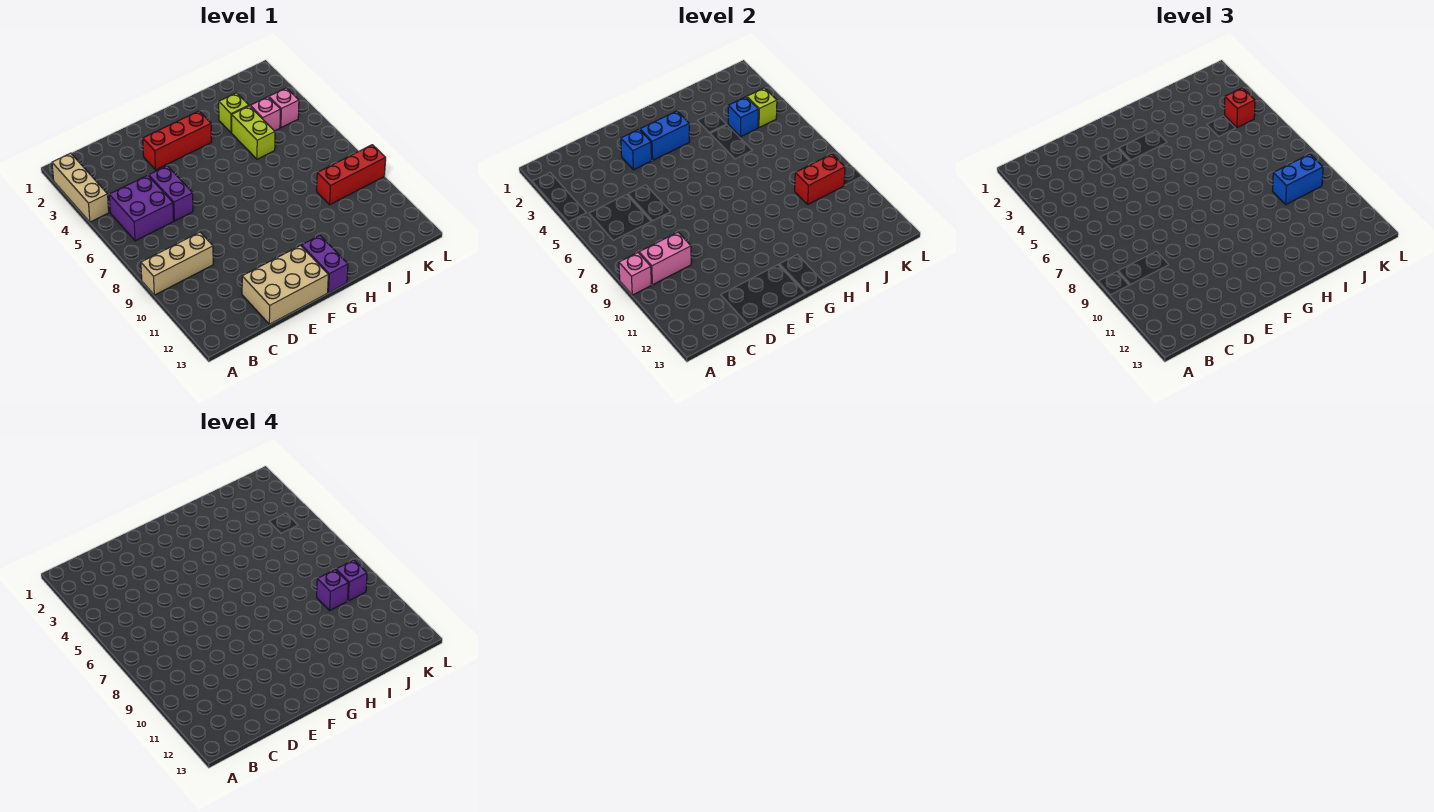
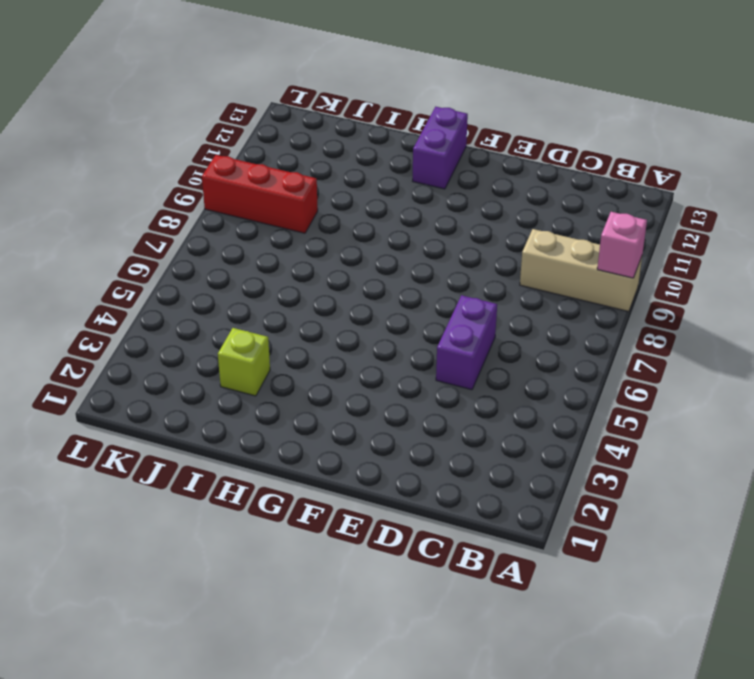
none -> tan 1x3 brick [52,153,109,222]
none -> purple 2x2 brick [109,175,174,241]
none -> tan 2x3 brick [242,246,328,324]

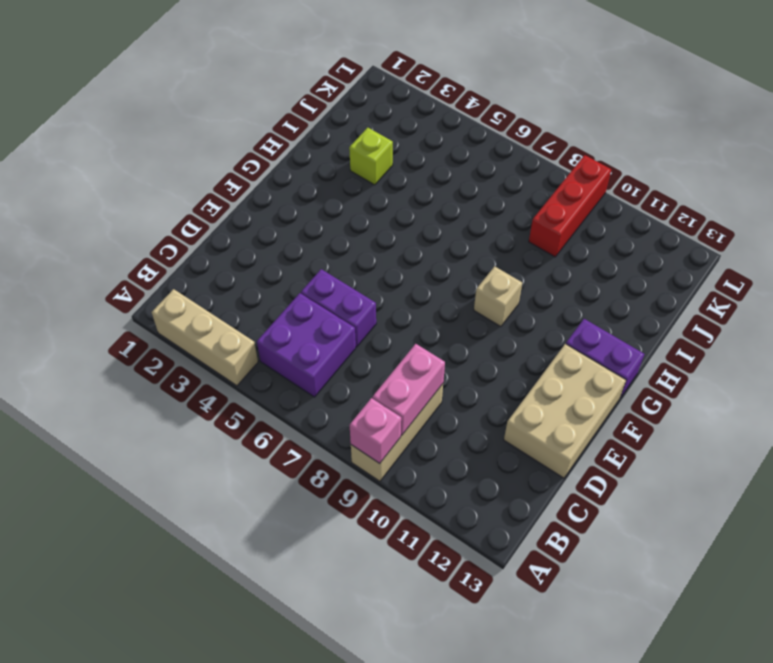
tan 1x1 brick [474,266,522,327] -> none
none -> red 1x3 brick [143,111,211,170]
none -> lime 1x2 brick [232,106,275,159]
none -> pink 1x1 brick [250,97,280,131]

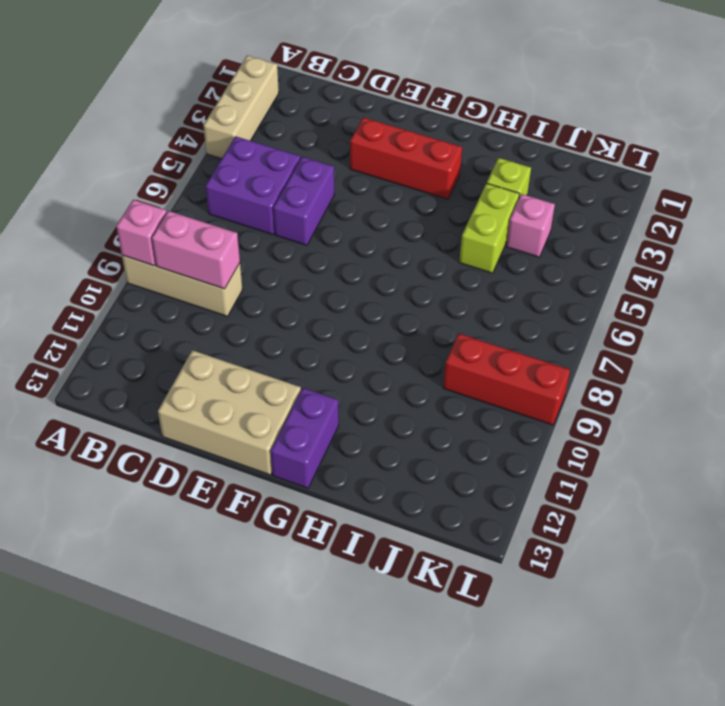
none -> pink 1x1 brick [269,88,299,128]
none -> blue 1x1 brick [621,129,652,170]
none -> blue 1x2 brick [640,111,689,160]

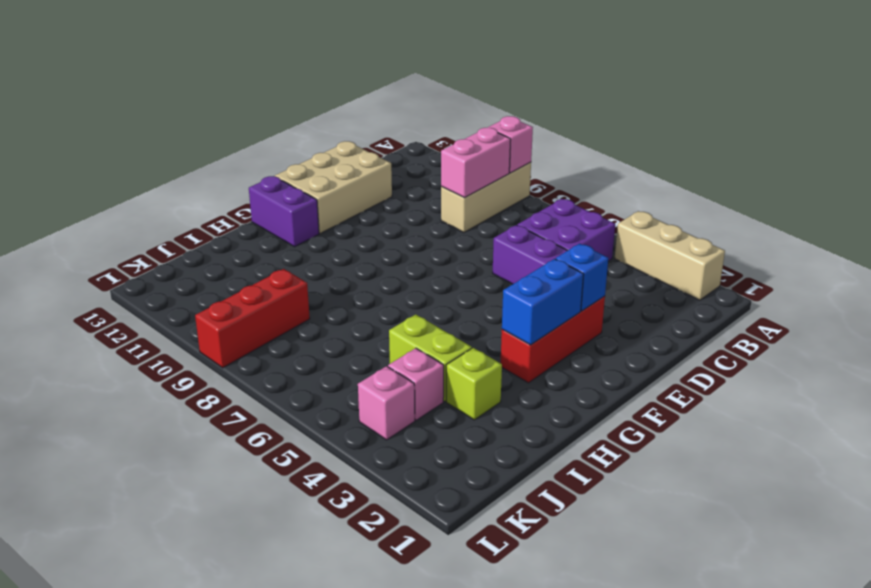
none -> blue 1x1 brick [728,97,758,137]
none -> red 1x2 brick [795,154,845,204]
none -> lime 1x1 brick [747,88,777,128]

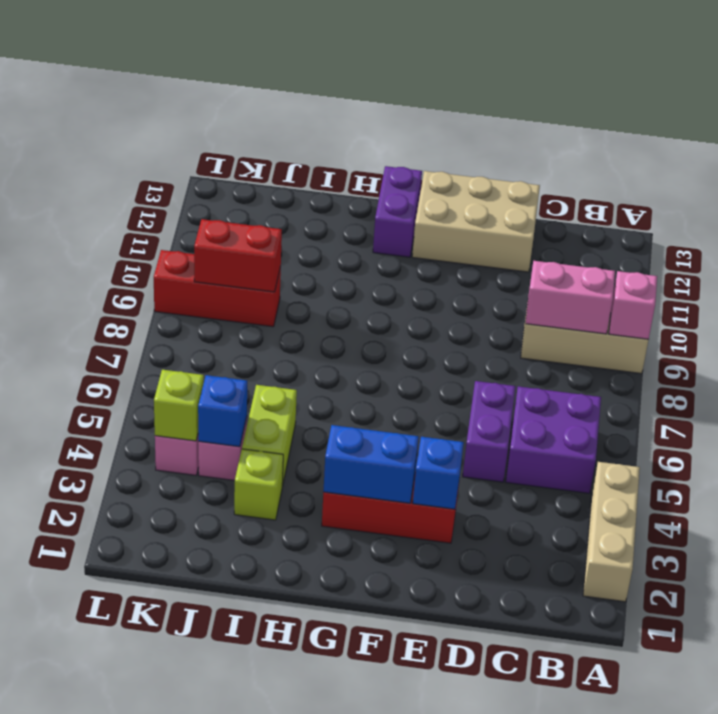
none -> blue 1x2 brick [1273,154,1323,204]
none -> red 1x1 brick [1225,88,1255,128]
none -> purple 1x1 brick [317,570,348,610]

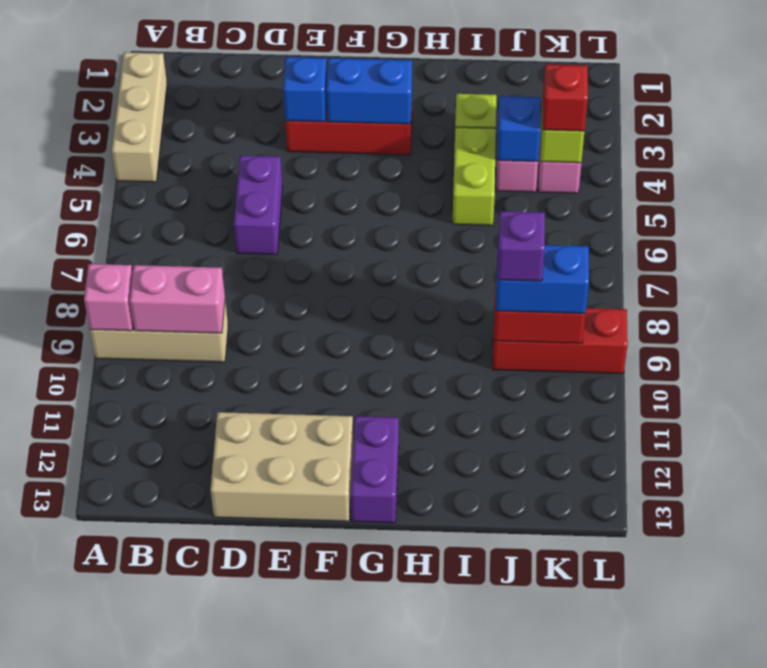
none -> purple 2x2 brick [109,175,174,241]
none -> purple 1x1 brick [336,560,367,601]

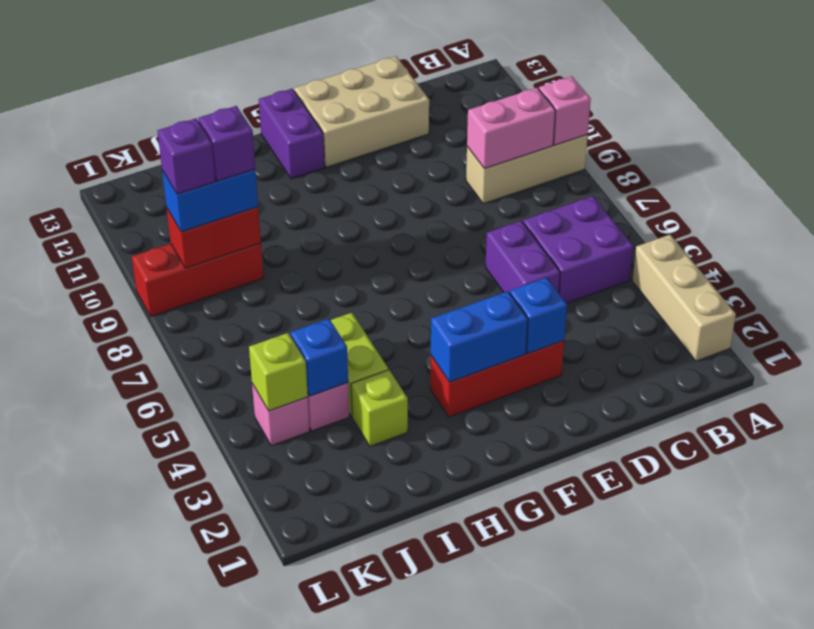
none -> red 1x1 brick [1225,88,1255,128]

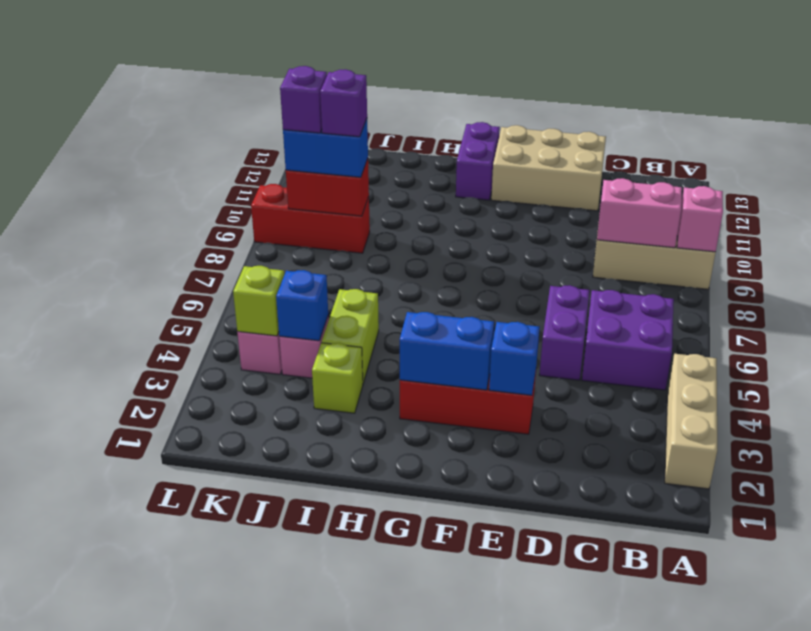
none -> red 1x1 brick [1225,88,1255,128]

